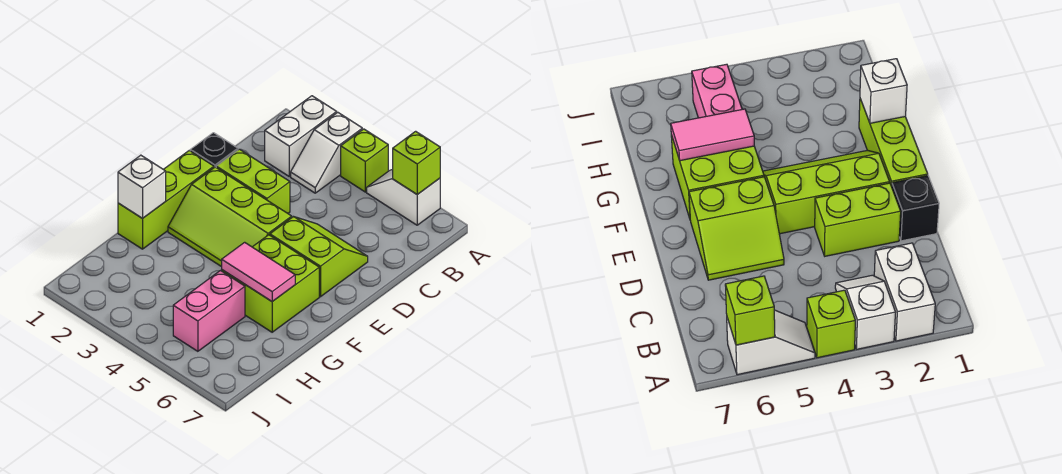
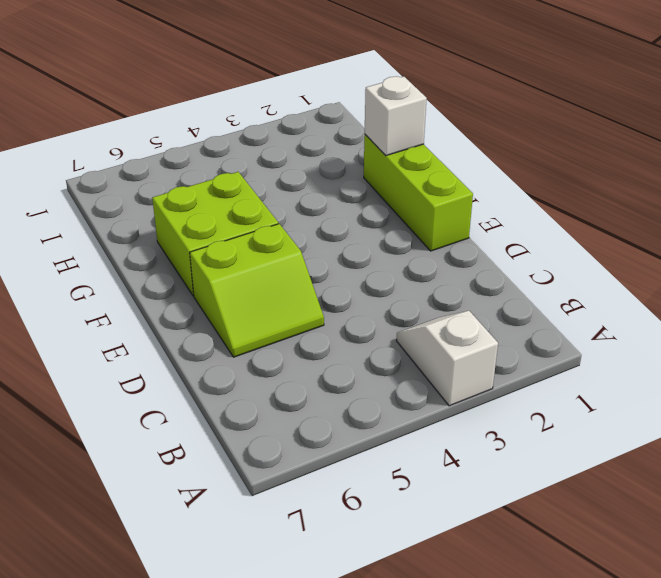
none -> white 1x2 brick [265,96,337,176]
none -> lime 1x1 brick [341,129,388,192]
none -> white 1x2 slope [367,169,440,225]

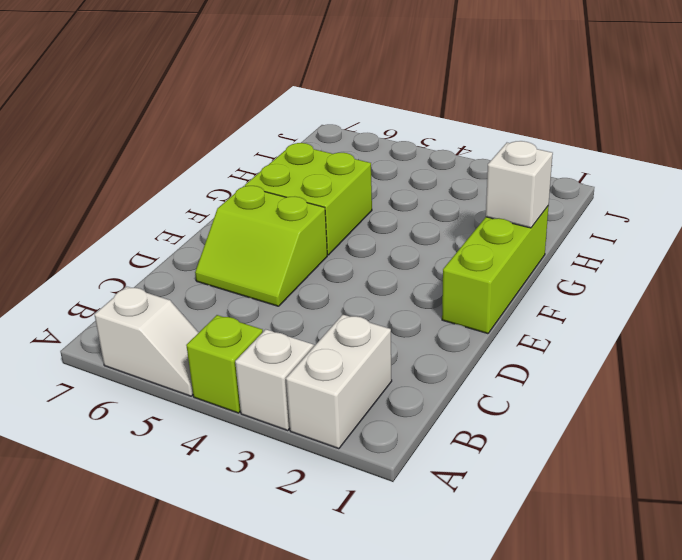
none -> black 1x1 brick [190,133,238,167]
none -> lime 1x2 brick [216,149,290,213]
none -> lime 2x3 slope [168,167,292,267]

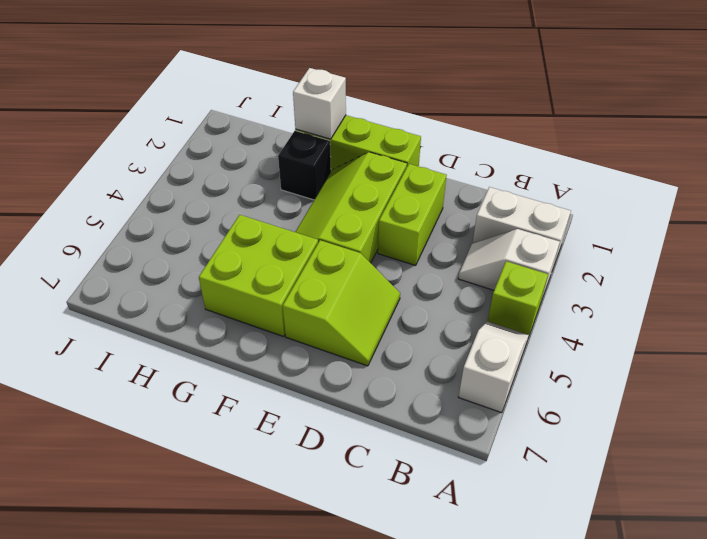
black 1x1 brick [278,131,331,200] -> black 1x1 brick moved to [190,133,238,167]
none -> pink 1x2 brick [173,271,245,351]
none -> lime 1x1 brick [393,131,440,194]
none -> pink 1x2 tile [222,242,295,301]

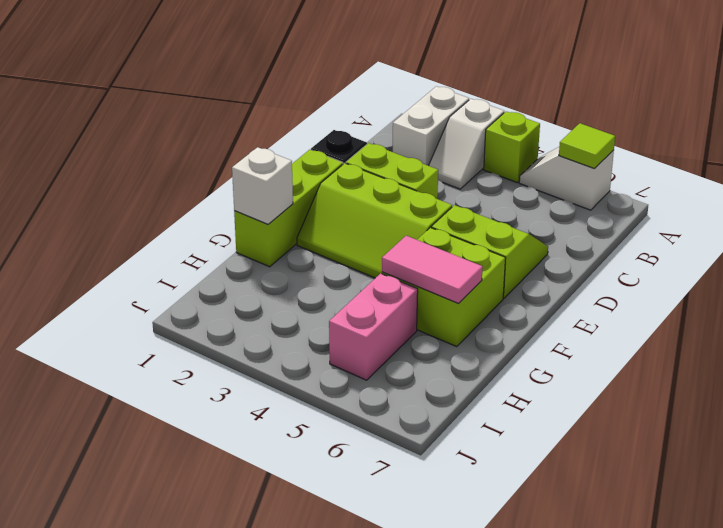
lime 1x1 tile [559,123,615,169] -> lime 1x1 brick [393,131,440,194]

